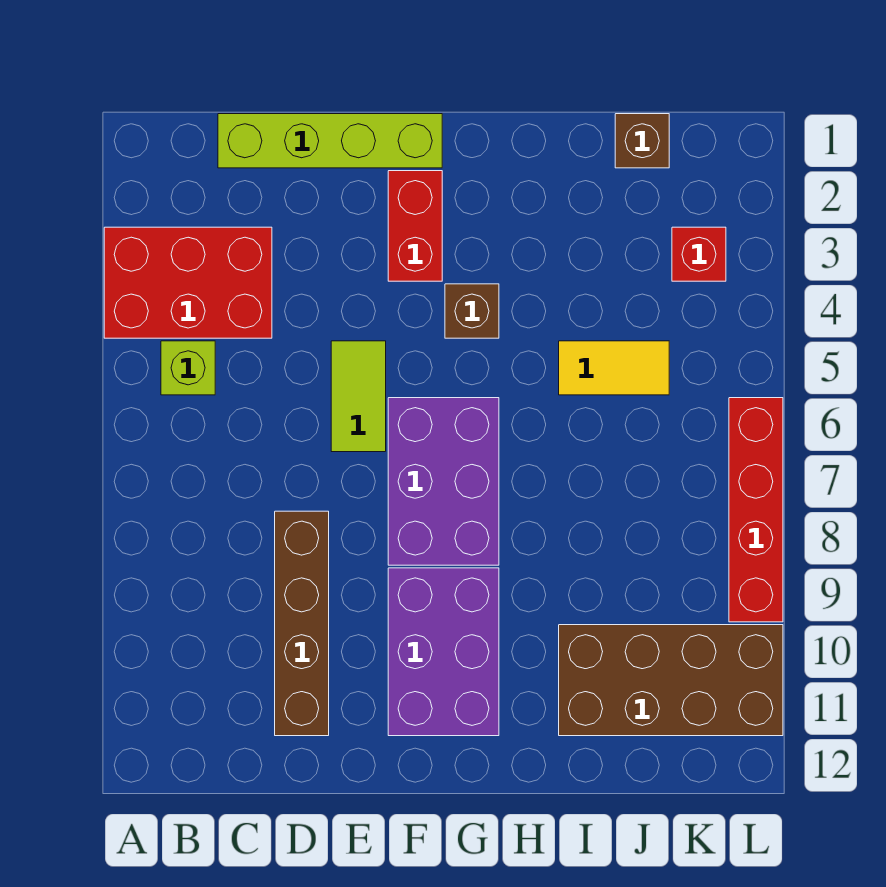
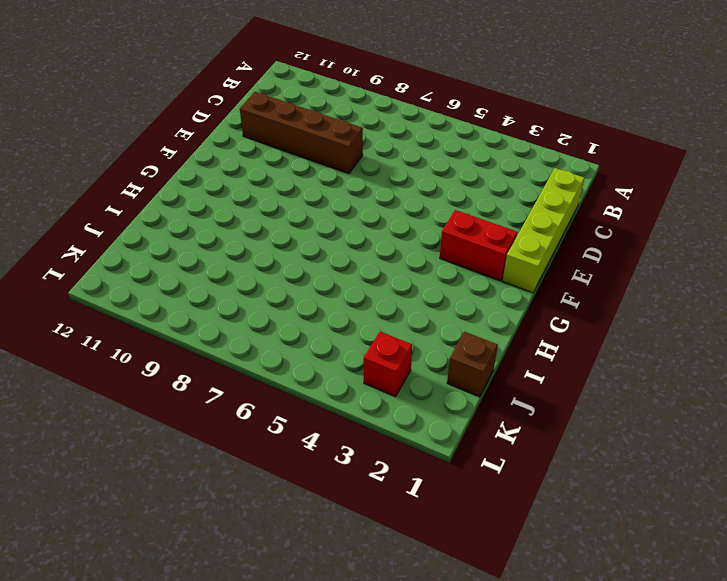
none -> red 2x3 brick [104,227,272,338]
none -> lime 1x1 brick [161,341,215,395]
none -> lime 1x2 tile [331,341,386,452]

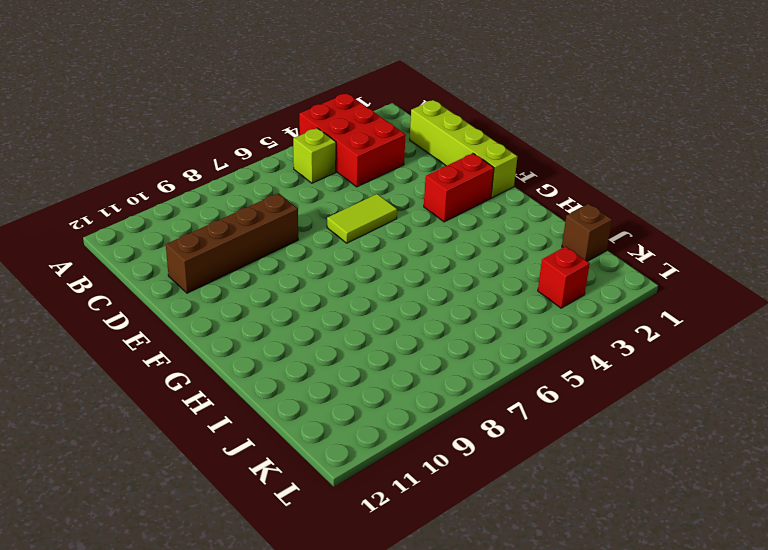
none -> purple 2x3 brick [388,398,499,565]
none -> purple 2x3 brick [388,568,499,736]
none -> brown 1x1 brick [445,284,499,338]

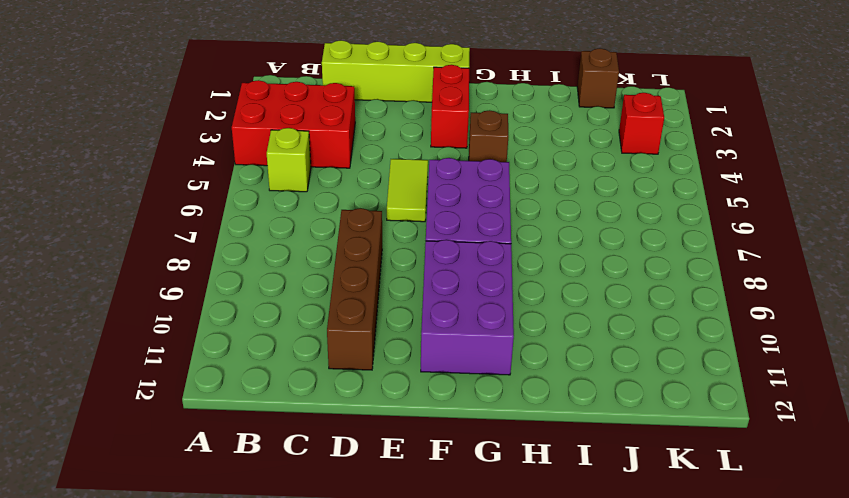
none -> yellow 1x2 tile [559,341,669,395]
none -> brown 2x4 brick [559,625,783,736]
none -> red 1x4 brick [729,398,783,622]

